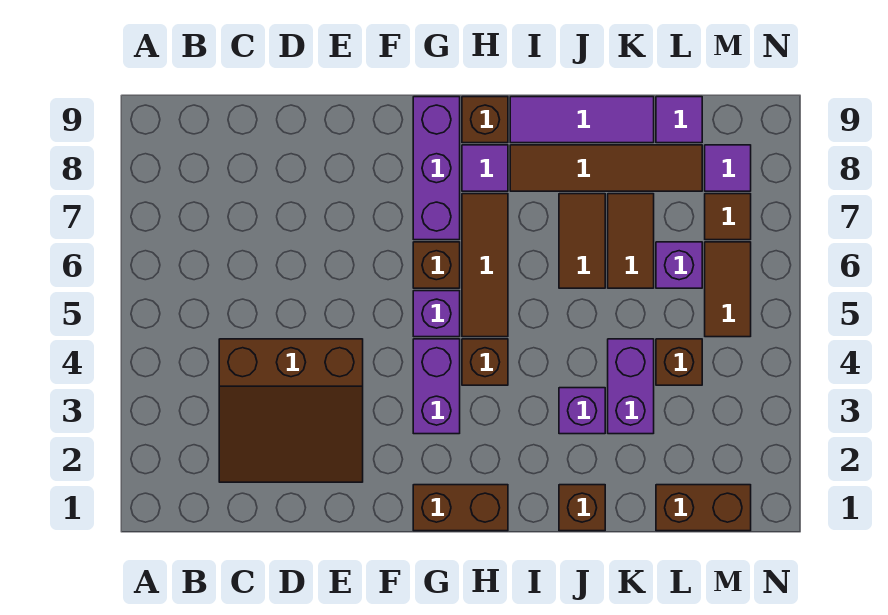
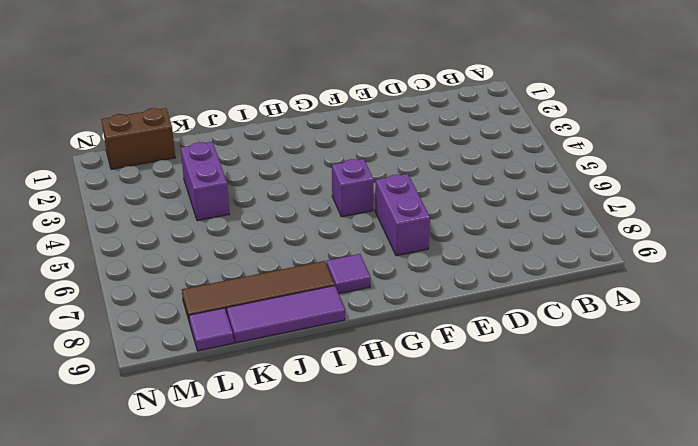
purple 1x2 brick [375,174,430,256] -> purple 1x2 brick moved to [413,339,460,434]
none -> brown 3x3 slope [219,339,363,482]
none -> brown 1x2 brick [413,485,508,531]
none -> brown 1x1 brick [413,242,460,288]

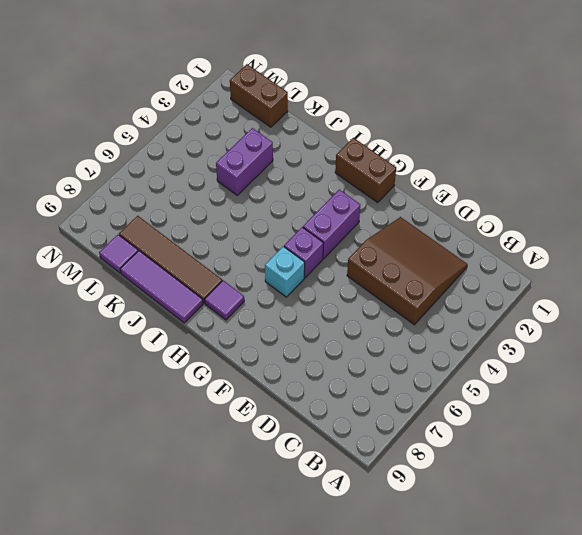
cyan 1x1 brick [265,246,305,297] -> brown 1x1 brick [413,242,460,288]
none -> purple 1x3 brick [413,97,460,240]
none -> brown 1x1 brick [462,339,508,385]
none -> brown 1x3 tile [462,194,508,337]

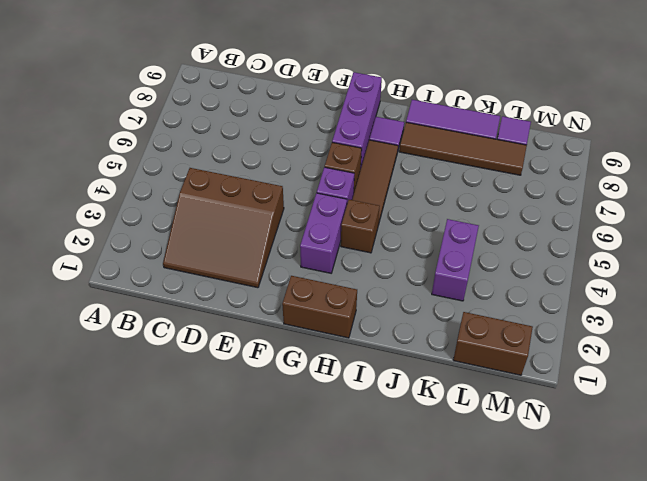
none -> brown 1x1 brick [462,97,508,143]
none -> brown 1x1 brick [559,485,605,531]
none -> purple 1x1 brick [559,388,605,434]

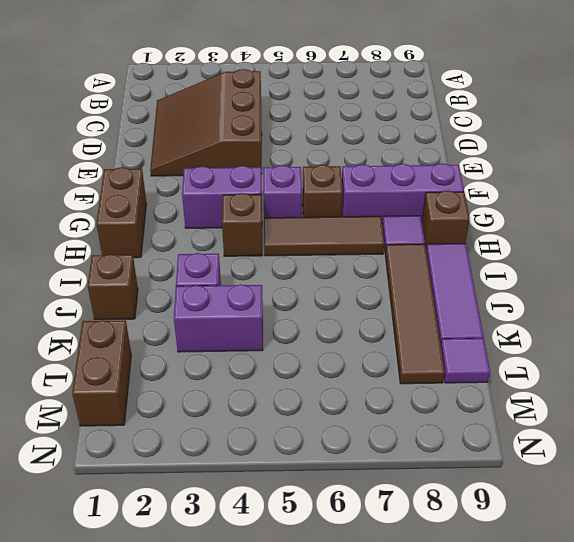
none -> brown 1x2 tile [559,194,605,288]
none -> brown 1x2 tile [608,194,654,288]
none -> brown 1x1 brick [656,339,702,385]

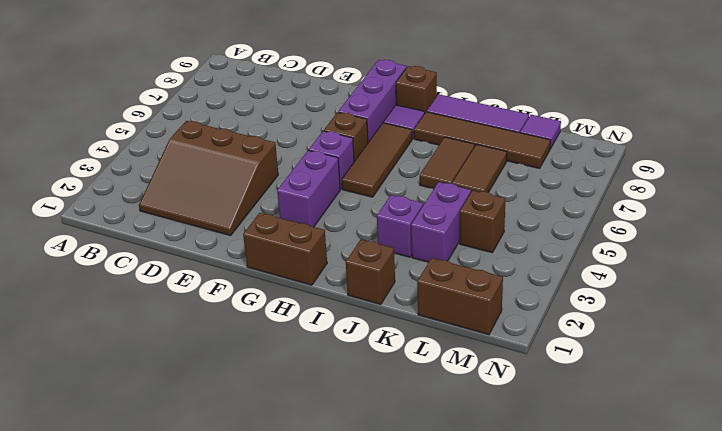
none -> brown 1x1 brick [462,339,508,385]
none -> purple 1x1 brick [656,242,702,288]
none -> brown 1x2 tile [705,242,751,337]

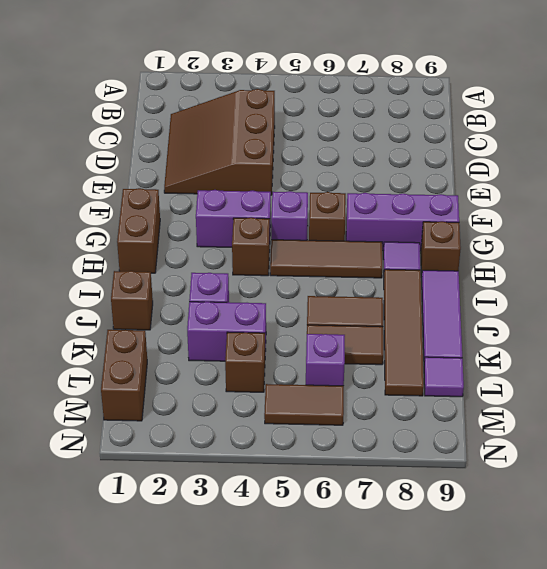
none -> brown 1x1 tile [705,194,751,240]
none -> purple 1x1 tile [705,145,751,191]

